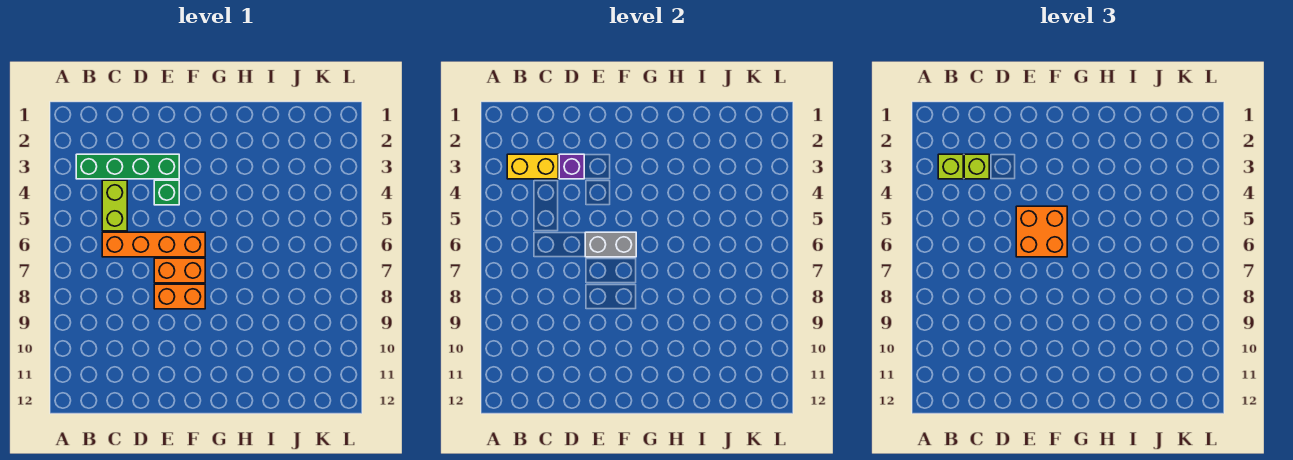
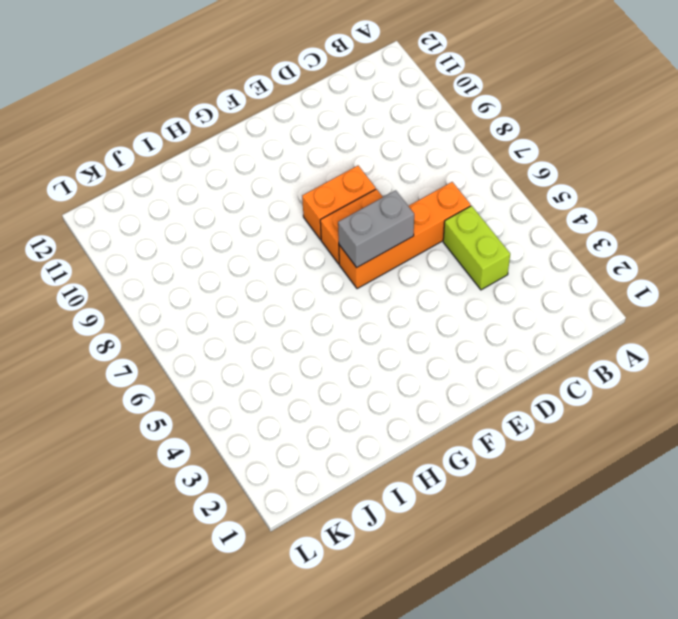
none -> green 1x4 brick [76,154,179,179]
none -> green 1x1 brick [154,180,179,205]
none -> yellow 1x2 brick [507,154,558,179]

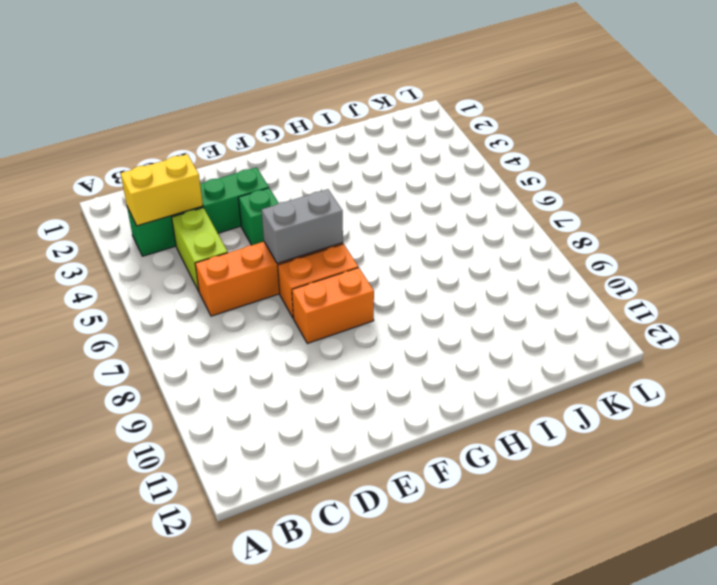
none -> purple 1x1 brick [559,154,584,179]
none -> lime 1x1 brick [938,154,963,179]
none -> lime 1x1 brick [964,154,989,179]

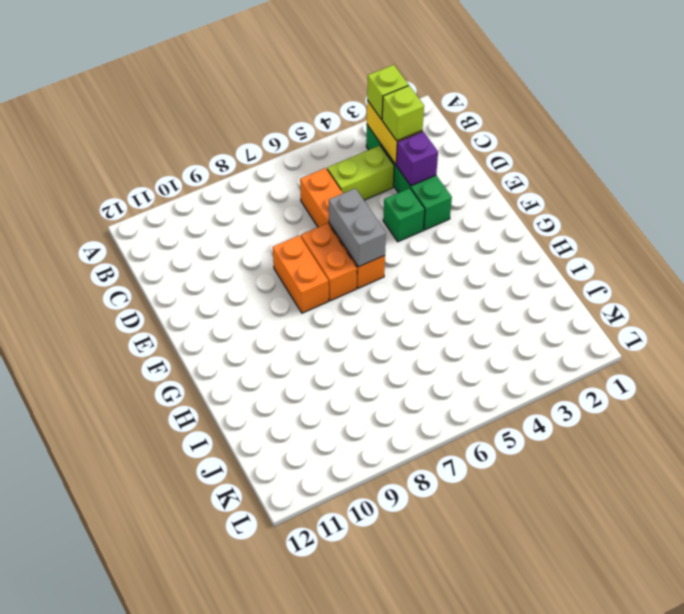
none -> orange 2x2 brick [1016,206,1067,257]

